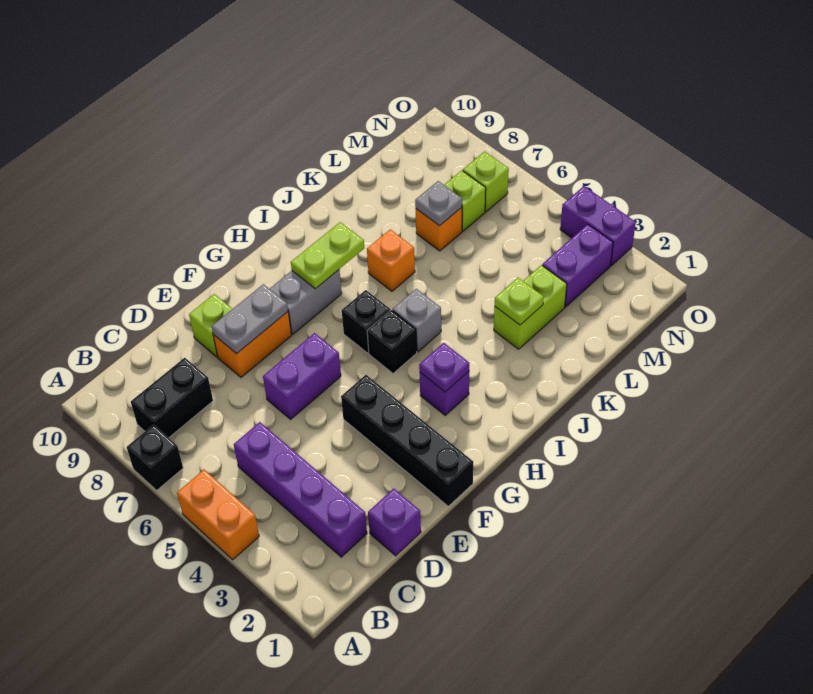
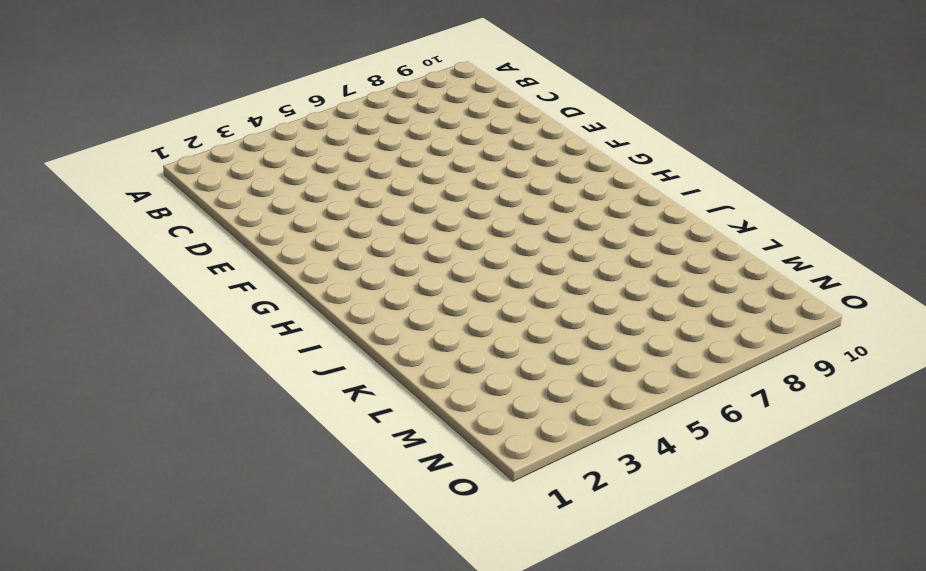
none -> orange 1x2 brick [177,470,259,560]
none -> black 1x1 brick [127,425,183,490]
none -> black 1x2 brick [131,358,213,438]

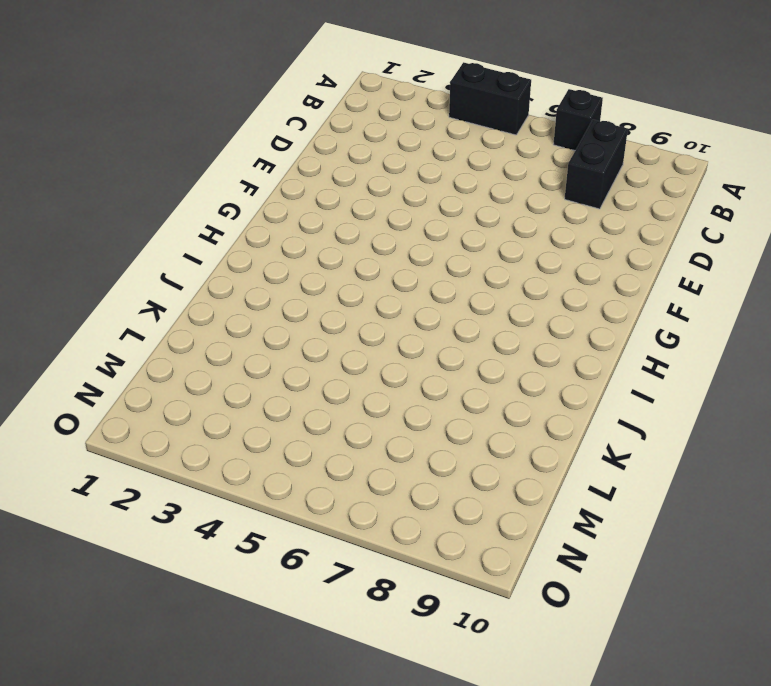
black 1x2 brick [449,62,531,135] -> orange 1x2 brick [177,470,259,560]
none -> purple 1x4 brick [234,422,367,557]
none -> purple 1x1 brick [368,489,421,556]
none -> purple 1x2 brick [263,333,341,419]

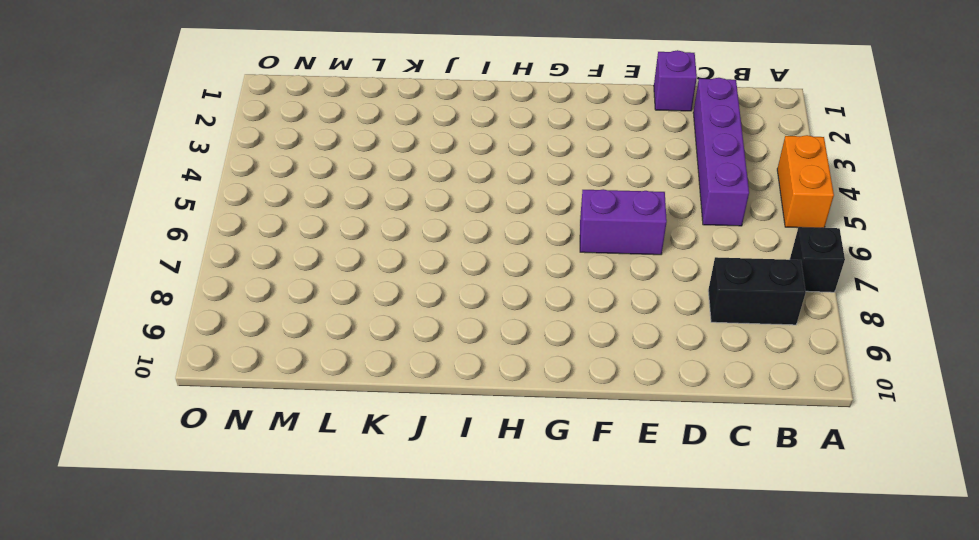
none -> orange 1x2 brick [213,312,291,377]
none -> lime 1x1 brick [189,294,232,357]
none -> black 1x4 brick [341,375,473,506]

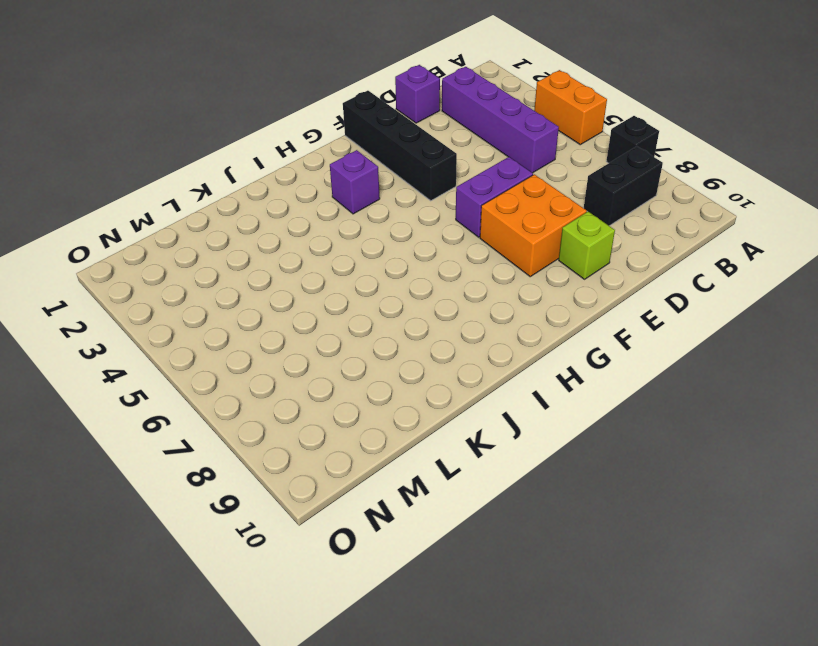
orange 2x2 brick [480,174,587,277] -> orange 1x2 brick [213,312,291,377]
none -> grey 1x2 brick [270,270,342,334]
none -> black 1x1 brick [367,310,417,374]
none -> black 1x1 brick [342,290,390,353]

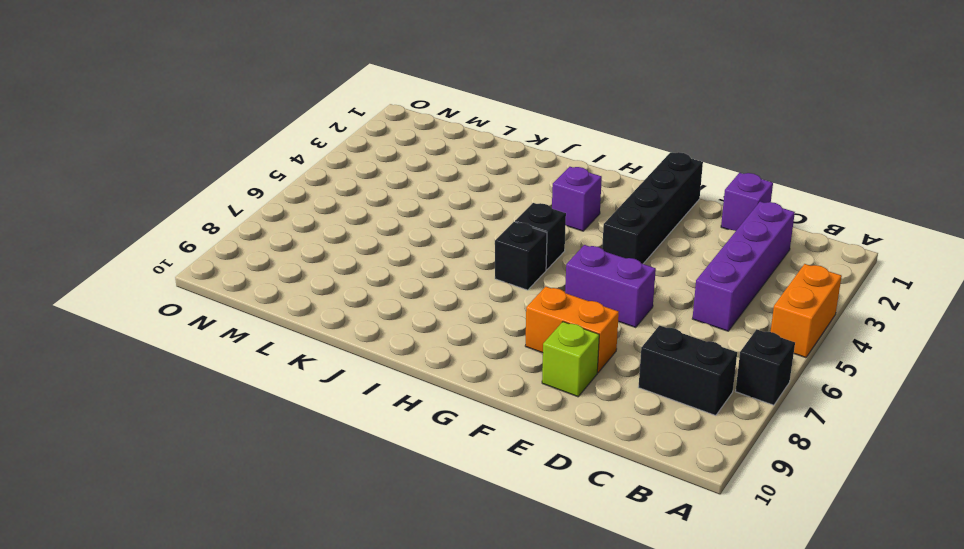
none -> grey 1x2 brick [270,270,342,334]
none -> grey 1x1 brick [393,289,441,352]
none -> orange 1x1 brick [367,229,415,291]

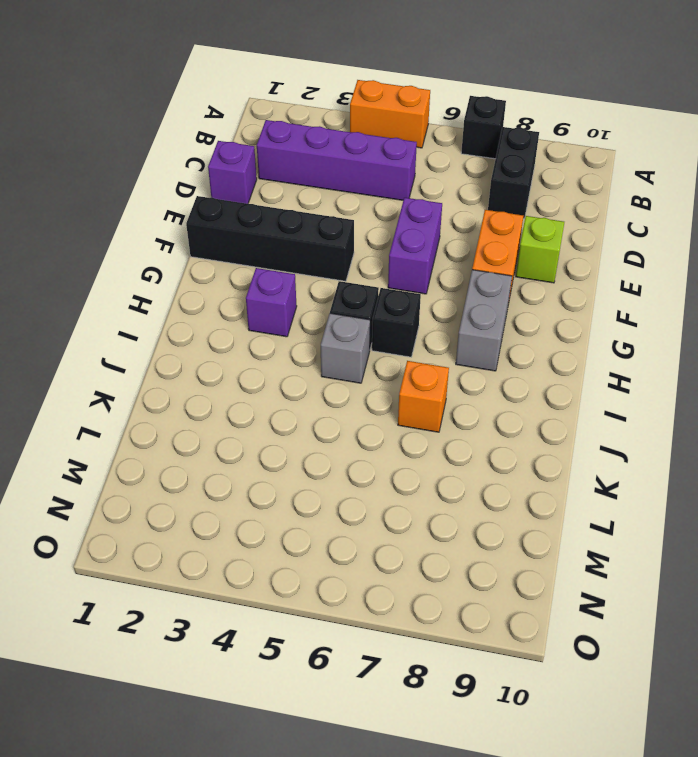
none -> lime 1x2 brick [494,265,567,349]
none -> orange 1x1 brick [416,207,462,251]
none -> purple 1x2 brick [542,224,613,307]

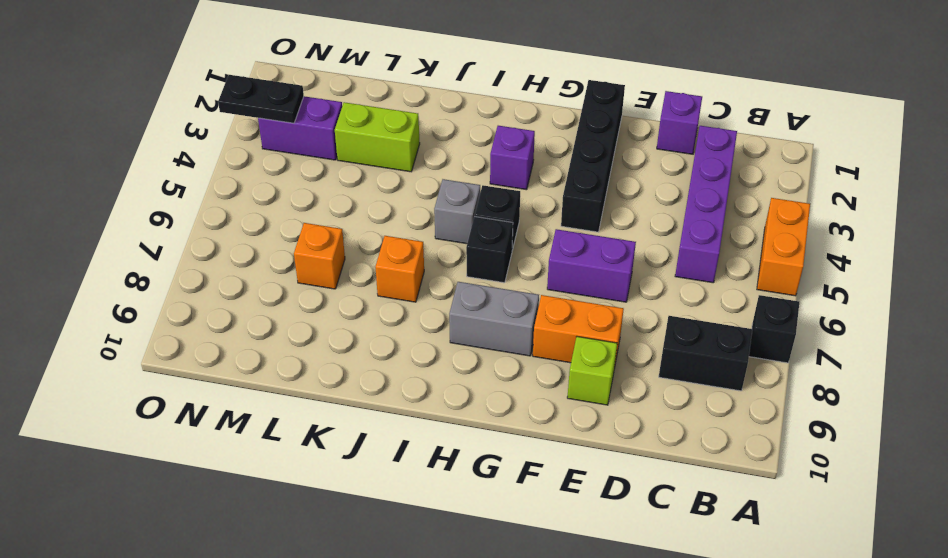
black 1x2 plate [218,75,304,123] -> none
none -> lime 1x1 brick [444,170,486,231]
none -> lime 1x1 brick [463,151,509,212]
none -> purple 1x2 brick [560,186,636,266]

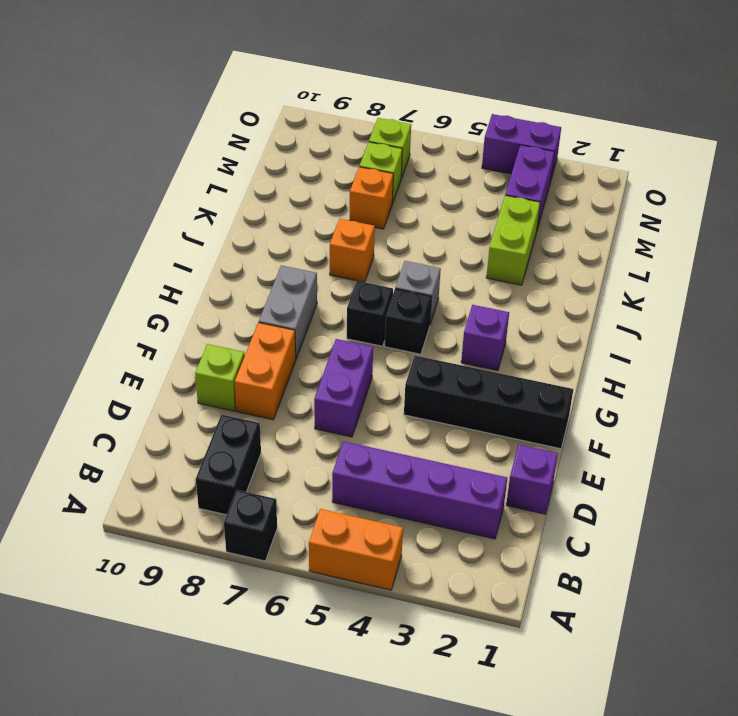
none -> grey 1x2 plate [212,284,288,354]
none -> purple 1x1 plate [419,343,469,392]
none -> lime 1x2 plate [291,222,364,289]

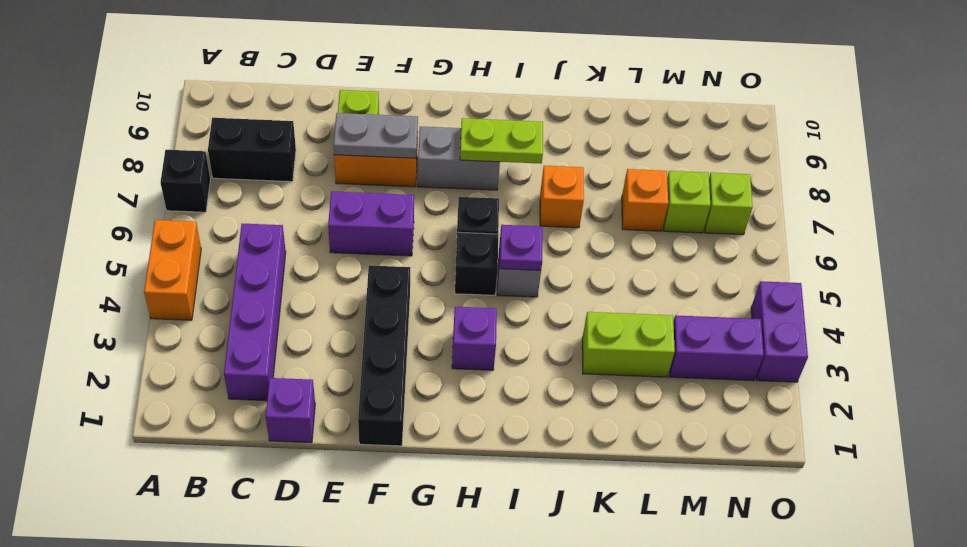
purple 1x1 plate [500,225,543,270] -> purple 1x1 plate moved to [419,343,469,392]
none -> lime 1x1 plate [495,278,544,325]
none -> grey 1x1 plate [415,181,462,226]

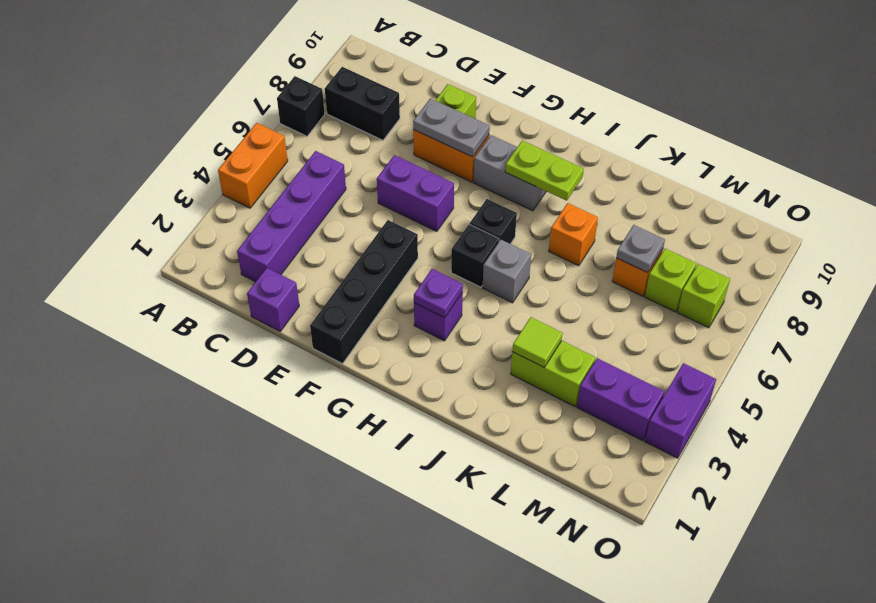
lime 1x1 tile [512,317,563,367] -> lime 1x1 plate [495,278,544,325]

